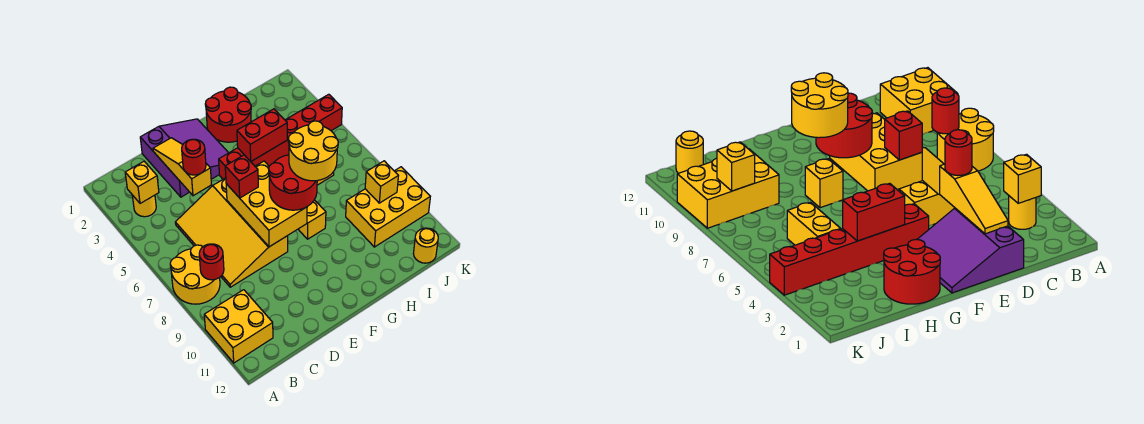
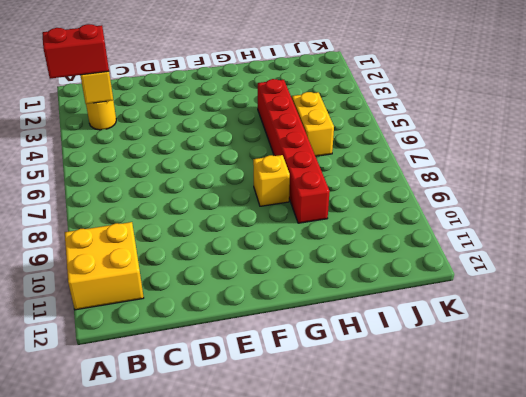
red 1x2 brick [42,24,109,79] -> red 1x2 brick moved to [237,109,287,161]
red 1x6 brick [258,79,330,223] -> red 1x6 brick turned to [219,94,342,179]
none -> yellow 2x2 round brick [170,245,220,304]
none -> yellow 3x4 slope [175,178,288,287]
none -> purple 3x3 slope [140,119,228,197]

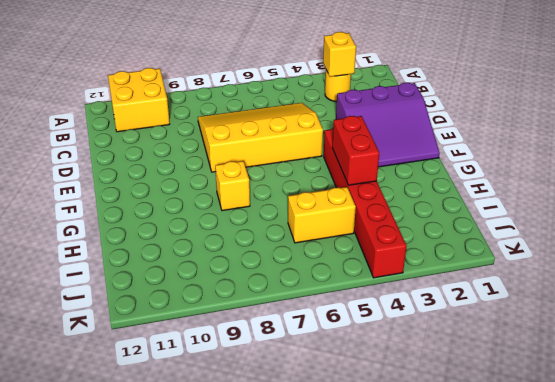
none -> yellow 2x2 round brick [170,245,220,304]
none -> red 2x2 round brick [205,87,251,142]
none -> yellow 2x3 brick [346,167,430,247]

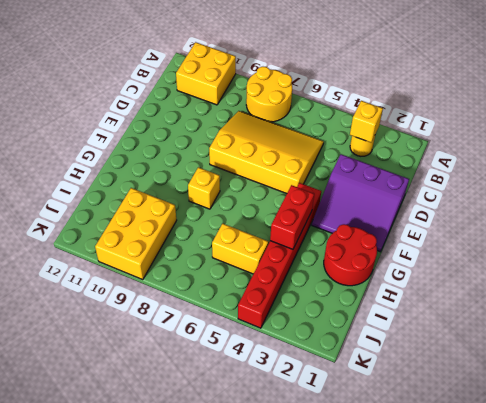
none -> yellow 1x1 round brick [413,228,438,263]
none -> red 1x1 round brick [199,244,224,280]
none -> yellow 1x3 slope [153,138,212,196]

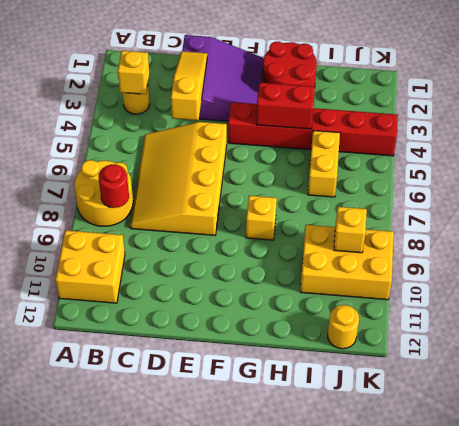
none -> yellow 2x3 brick [226,161,307,247]
none -> red 1x1 round brick [182,139,206,175]
none -> red 1x1 brick [225,155,258,198]

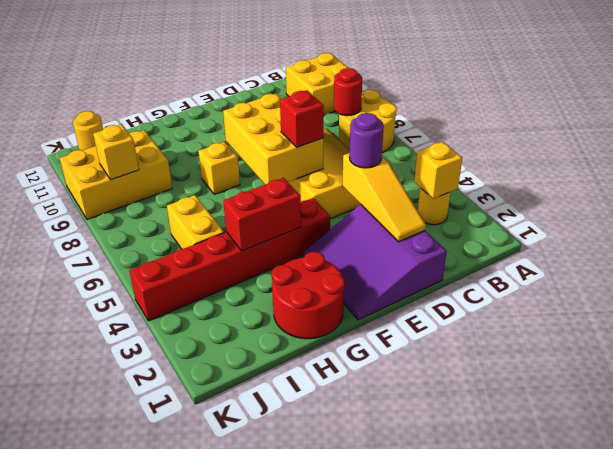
purple 1x1 round brick [349,113,384,168] -> red 1x1 round brick [182,139,206,175]
none -> red 2x2 round brick [269,155,317,210]
none -> yellow 2x2 round brick [288,121,338,181]

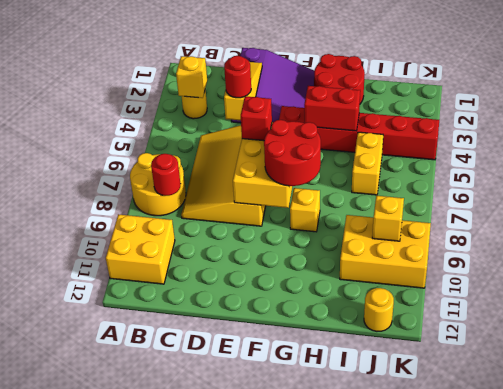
none -> yellow 2x2 round brick [288,121,338,181]

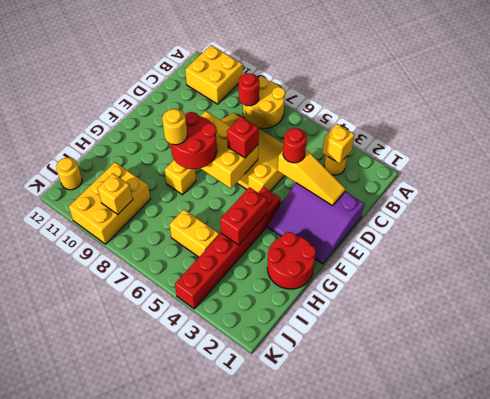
yellow 1x1 round brick [162,109,187,145] -> yellow 2x2 round brick [288,121,338,181]

